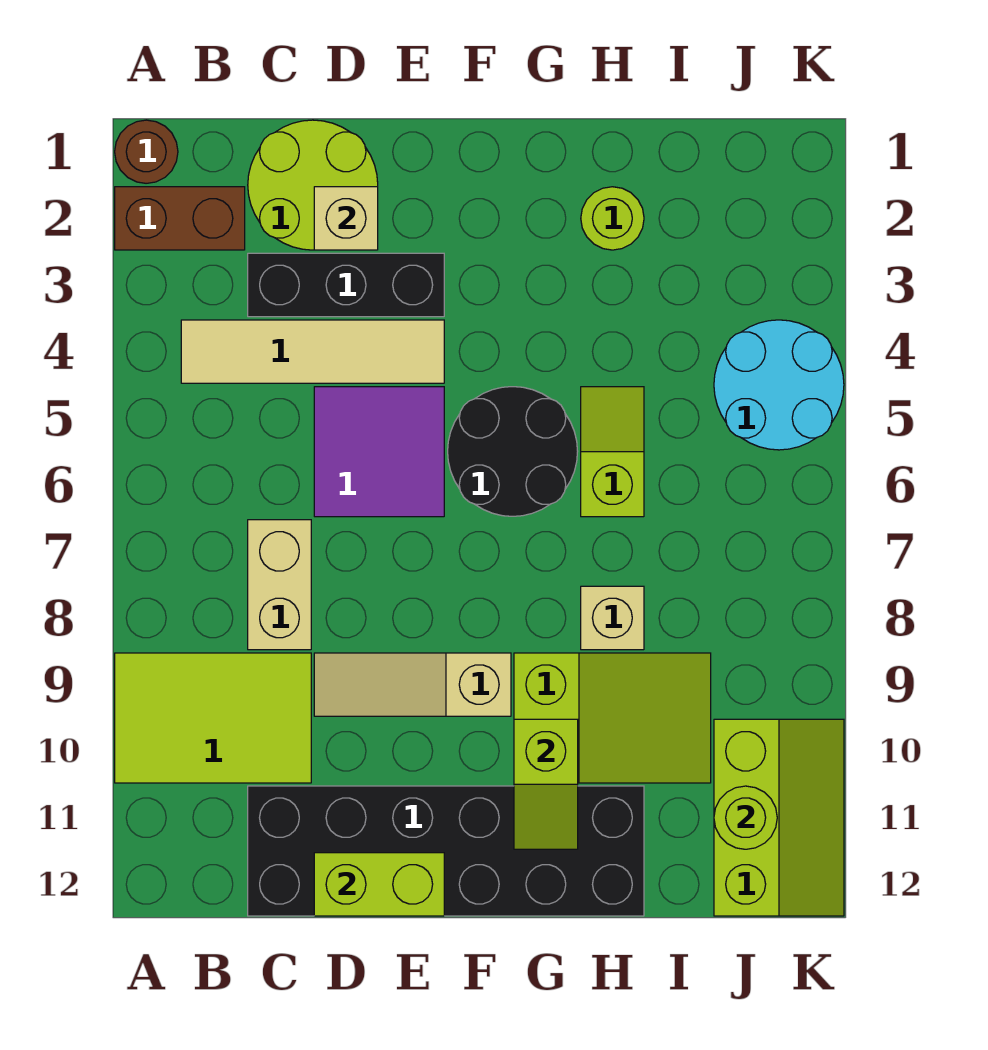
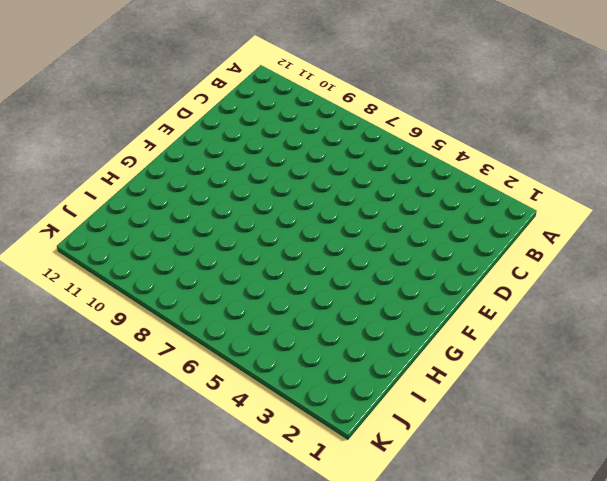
none -> brown 1x1 round brick [115,120,178,183]
none -> brown 1x2 brick [115,187,245,250]
none -> lime 2x3 tile [115,653,311,783]

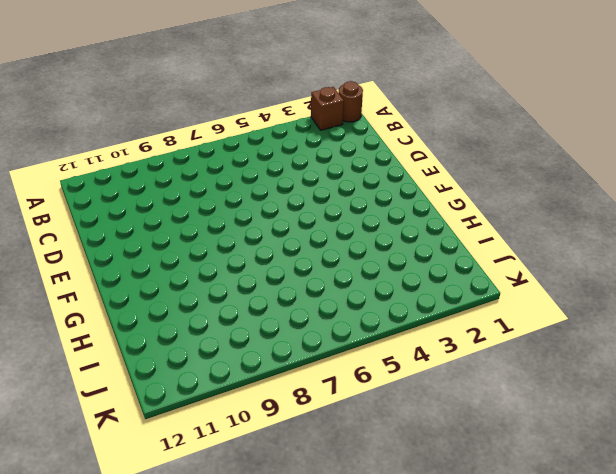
brown 1x1 brick [311,87,344,130] -> brown 1x2 brick [115,187,245,250]
none -> lime 2x3 tile [115,653,311,783]
none -> tan 1x4 tile [181,320,444,383]
none -> lime 2x2 round brick [248,120,378,250]

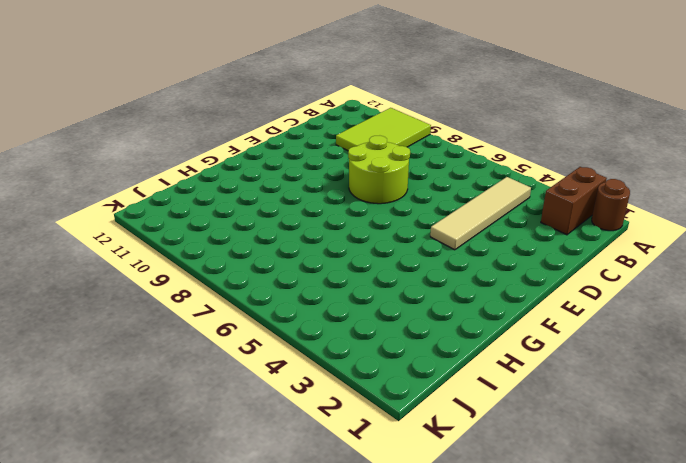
lime 2x2 round brick [348,136,410,204] -> lime 2x2 round brick moved to [248,120,378,250]
none -> black 1x3 brick [248,253,444,317]
none -> tan 1x2 brick [248,520,311,650]
none -> black 2x6 brick [248,786,644,916]

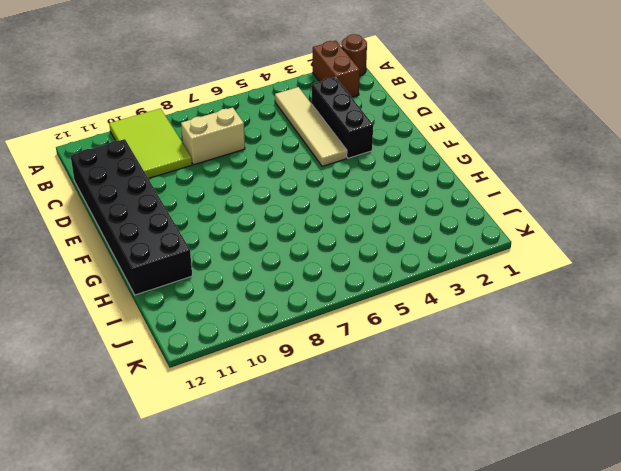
none -> lime 2x2 round brick [248,120,378,250]
none -> purple 2x2 tile [314,387,444,517]
none -> tan 1x3 slope [314,653,511,716]

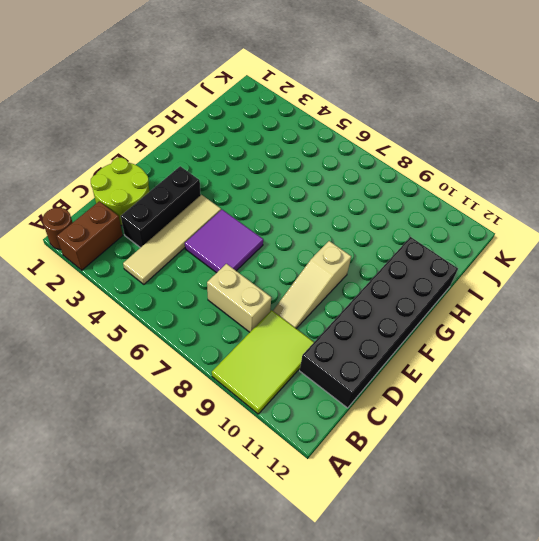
none -> black 2x2 round brick [448,387,578,516]
none -> lime 2x3 slope [514,653,711,783]
none -> lime 1x1 round brick [581,187,644,250]

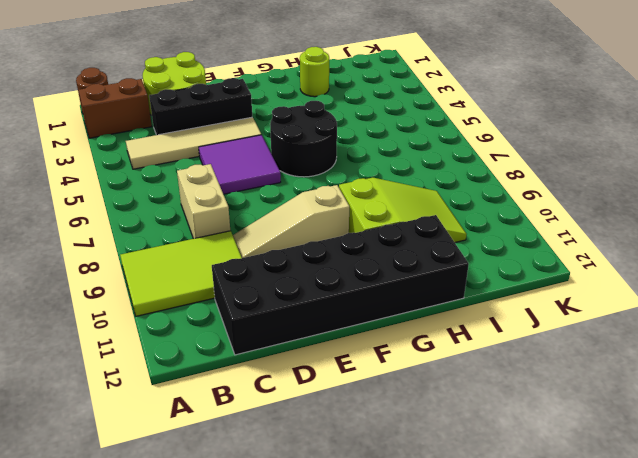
none -> lime 1x2 slope [581,387,644,517]
none -> tan 1x1 brick [581,586,644,650]
none -> cyan 2x2 round brick [714,320,844,450]

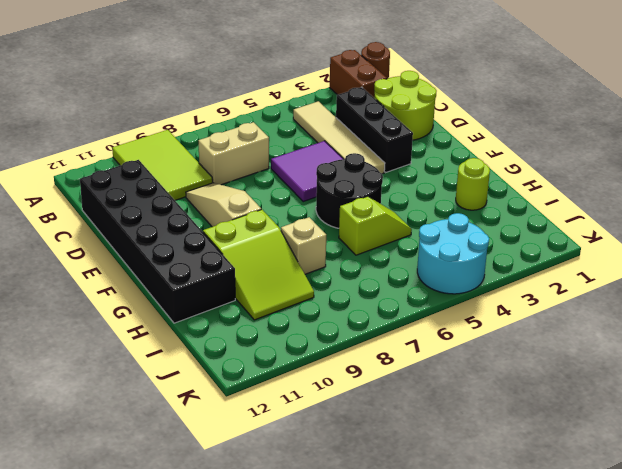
none -> lime 2x3 slope [714,719,844,916]
none -> tan 1x1 brick [314,187,378,250]
none -> lime 1x2 brick [314,853,444,916]

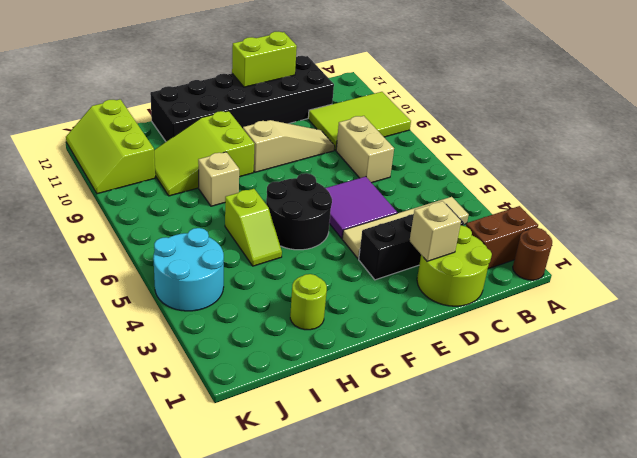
none -> lime 1x2 slope [514,719,578,849]
none -> lime 1x1 round brick [714,786,777,849]

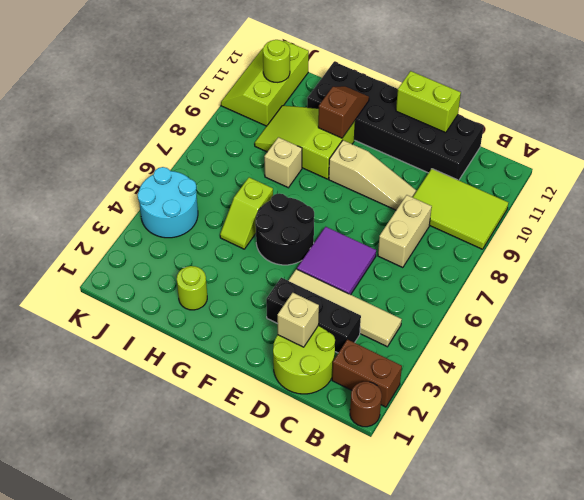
brown 1x2 slope [318,86,369,138] -> lime 1x2 slope [514,719,578,849]

